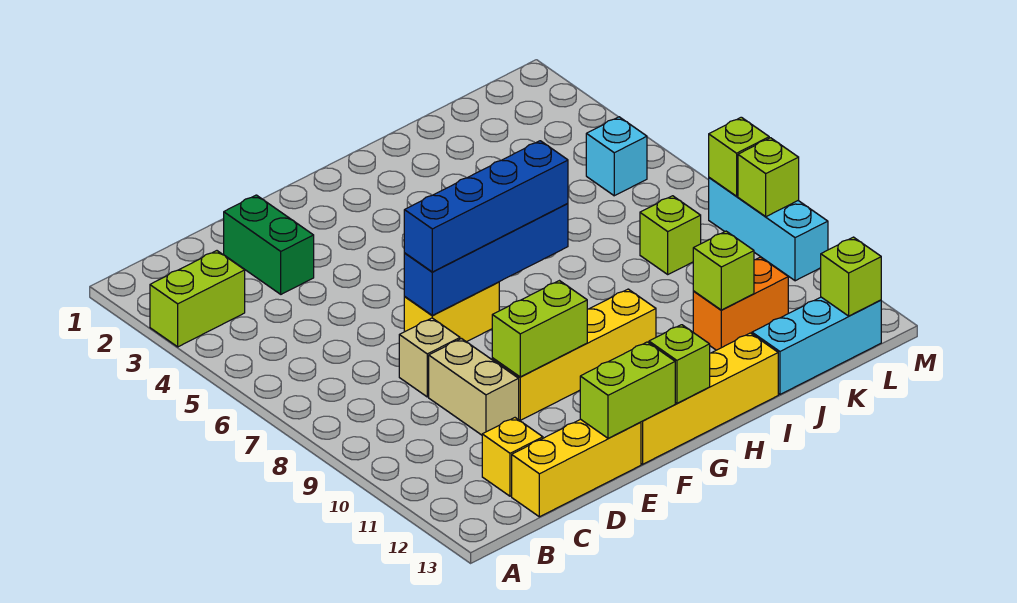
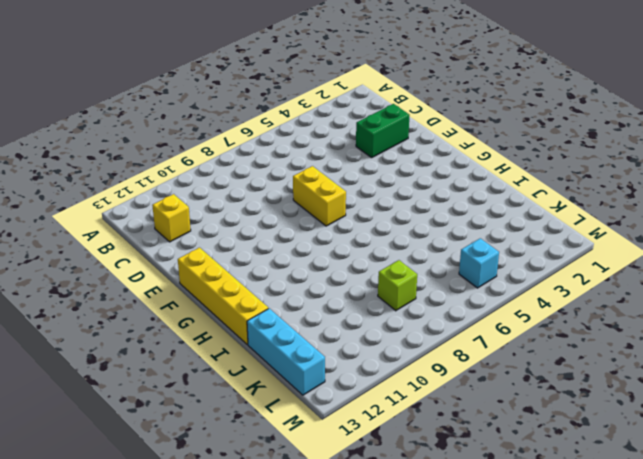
none -> lime 1x2 brick [150,251,245,347]
none -> yellow 1x3 brick [512,419,641,517]
none -> tan 1x1 brick [399,318,460,397]

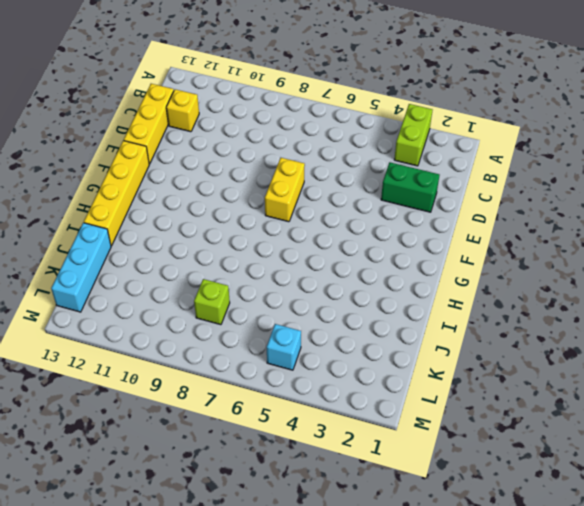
none -> tan 1x1 brick [399,318,460,397]
none -> tan 1x2 brick [429,339,519,435]
none -> yellow 1x4 brick [492,289,656,420]

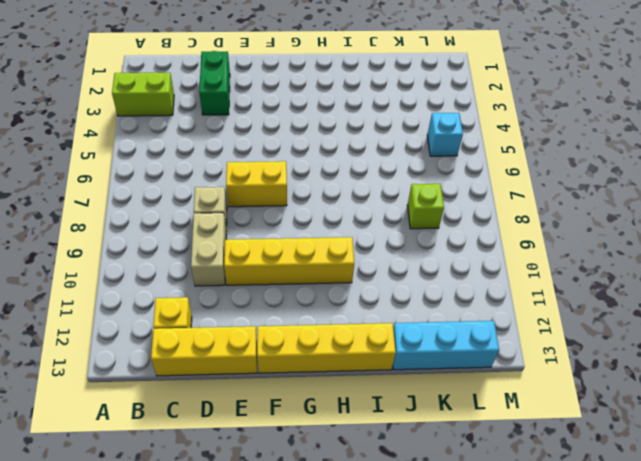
none -> orange 1x2 brick [693,257,788,350]
none -> cyan 1x3 brick [709,178,828,281]
none -> blue 1x4 brick [404,203,568,315]

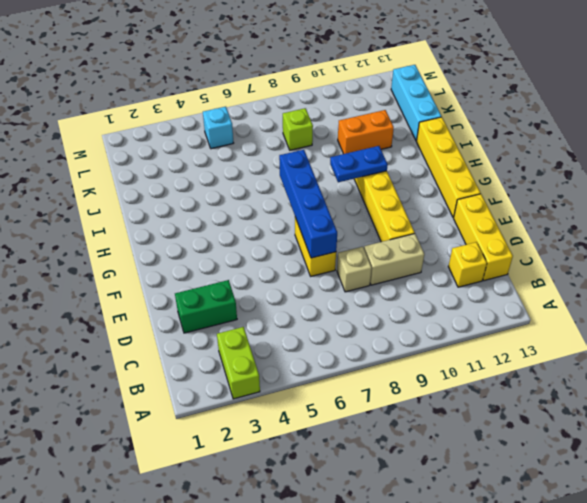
blue 1x2 plate [330,146,388,182] -> none
orange 1x2 brick [338,110,394,154] -> orange 1x2 brick turned to [693,257,788,350]
none -> cyan 1x3 brick [709,178,828,281]
none -> lime 1x2 brick [492,281,587,377]
none -> lime 1x2 brick [580,342,675,439]

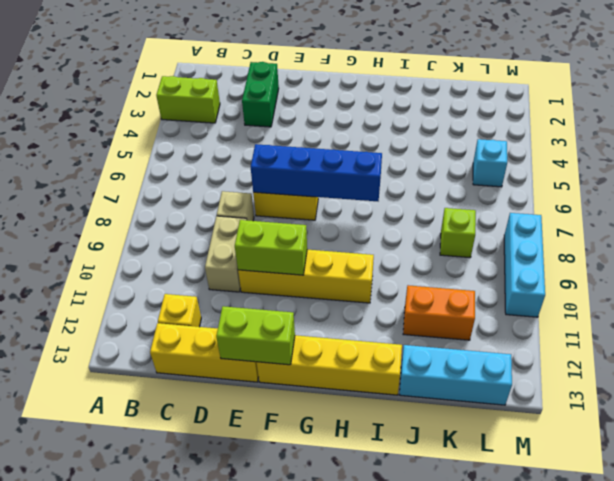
none -> lime 1x1 brick [649,325,710,403]
none -> lime 1x1 brick [693,231,754,310]
none -> lime 1x1 brick [821,237,881,316]

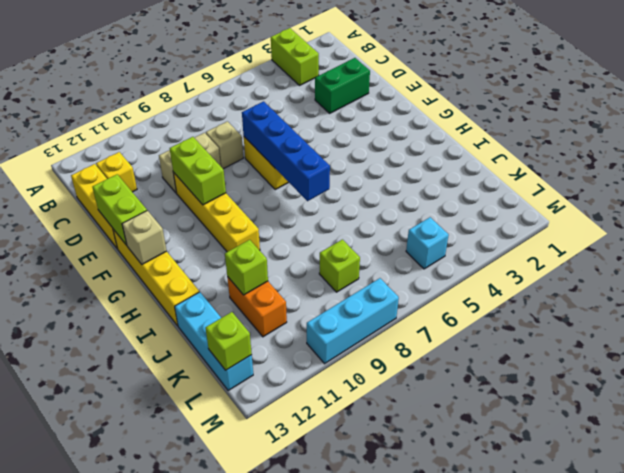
tan 1x1 brick [122,211,167,264] -> lime 1x1 brick [649,325,710,403]
none -> lime 1x1 brick [709,117,769,196]
none -> lime 1x1 brick [738,138,799,217]
none -> blue 1x4 brick [404,141,568,272]

